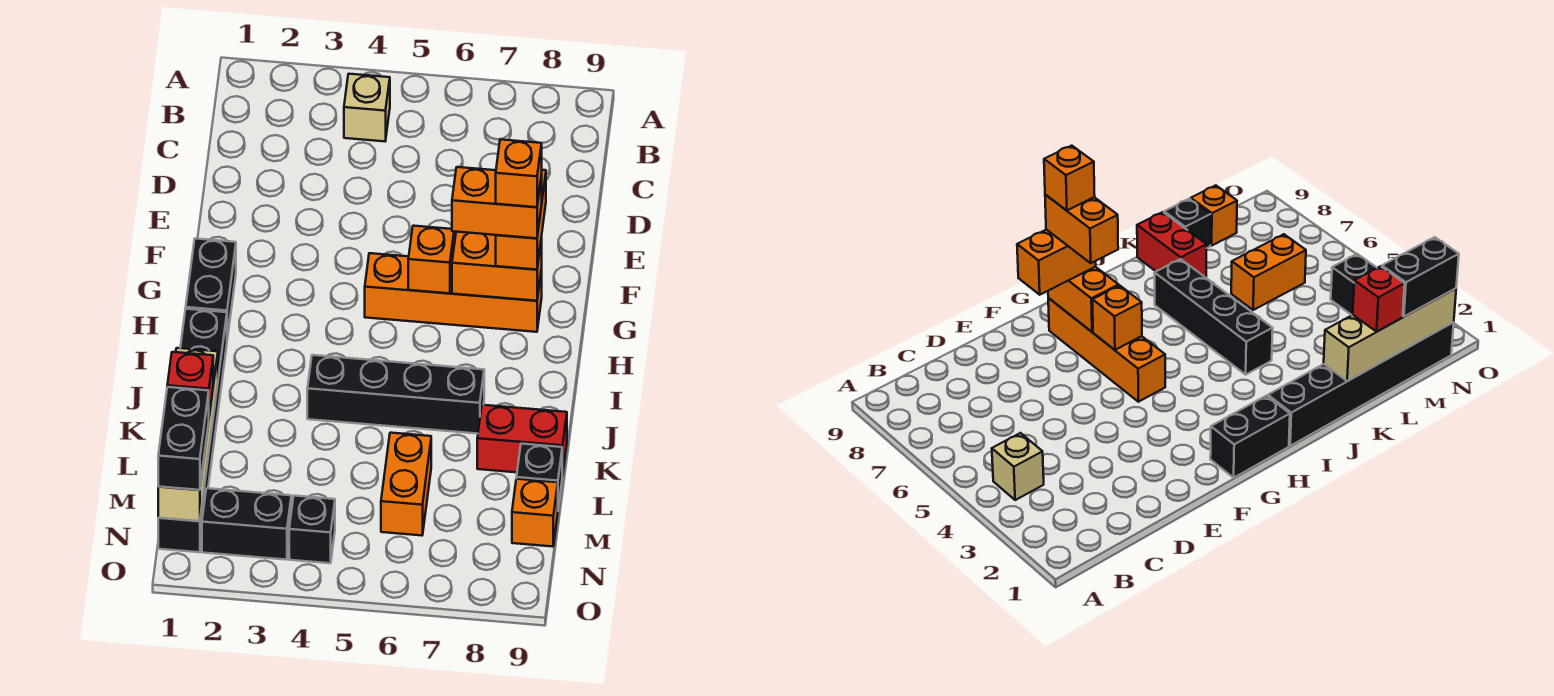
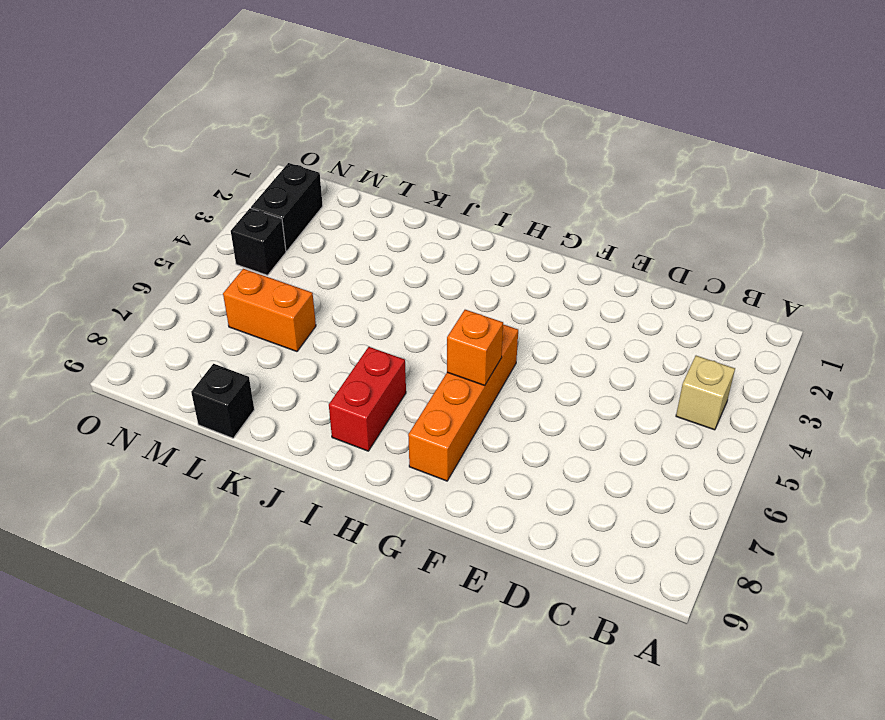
red 1x2 brick [329,347,406,451] -> red 1x2 brick moved to [477,405,567,476]
none -> black 1x2 brick [186,239,236,339]
none -> black 1x6 brick [158,309,227,552]
none -> black 1x4 brick [307,355,484,434]

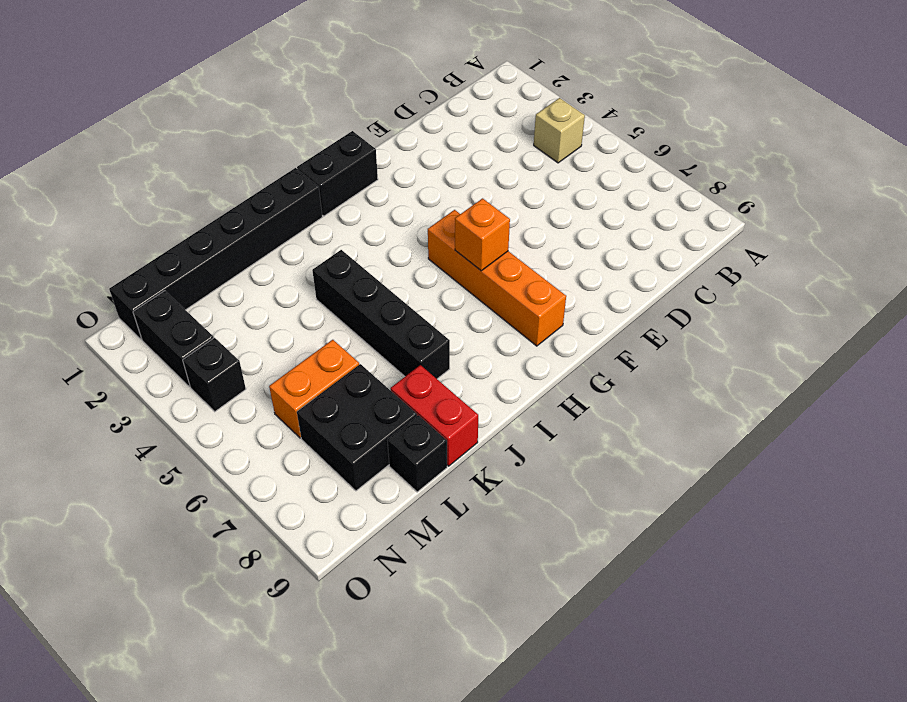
black 2x2 brick [297,364,417,491] -> none
none -> orange 1x1 brick [512,479,558,547]
none -> orange 1x2 brick [452,232,542,301]
none -> tan 1x4 brick [158,348,218,521]

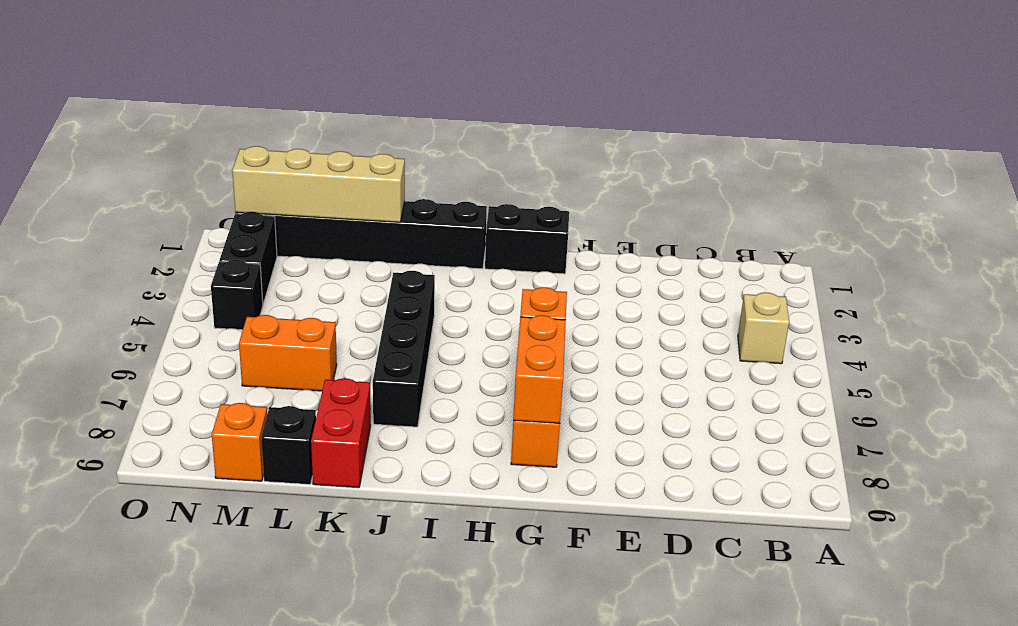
none -> orange 1x2 brick [496,170,546,270]
none -> red 1x1 brick [167,352,213,416]
none -> black 1x2 brick [158,387,209,490]

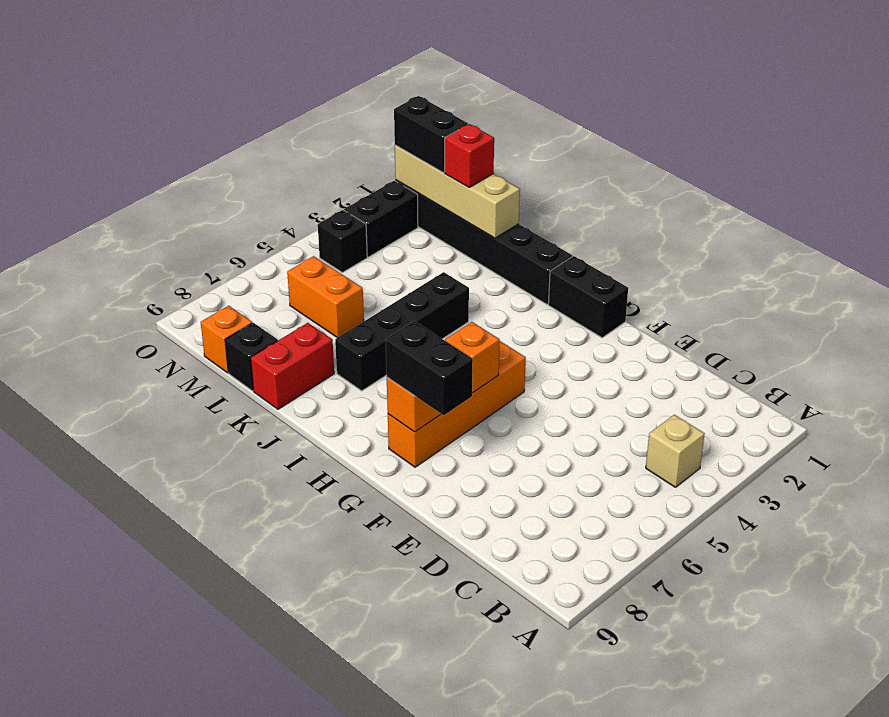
black 1x2 brick [386,321,473,415] -> orange 1x2 brick [496,170,546,270]
none -> orange 1x2 brick [452,167,542,238]
none -> orange 1x1 brick [496,139,542,207]

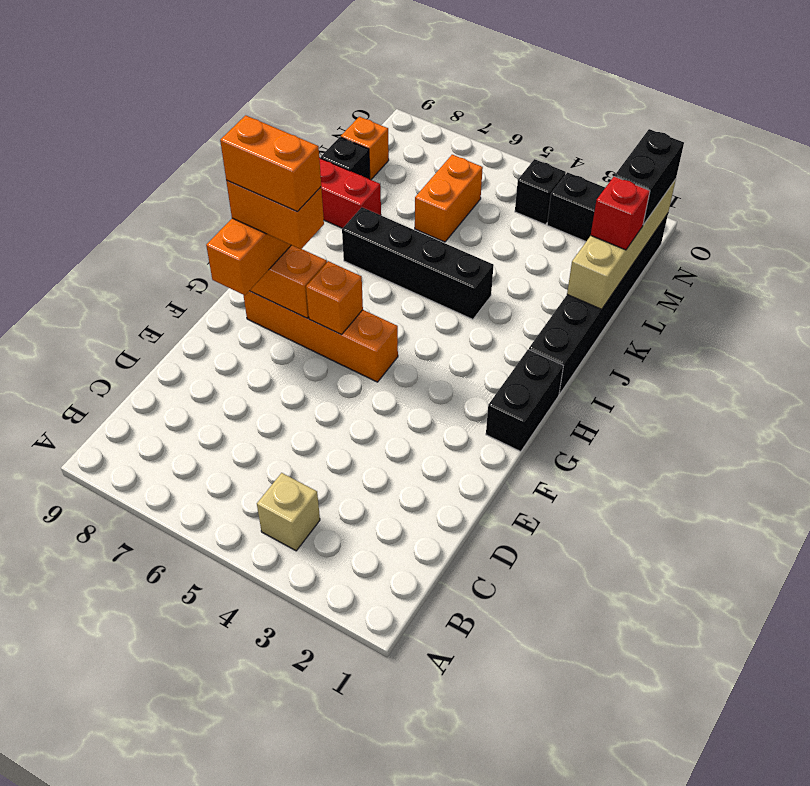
orange 1x2 brick [220,115,321,212] -> orange 1x1 brick [496,139,542,207]

